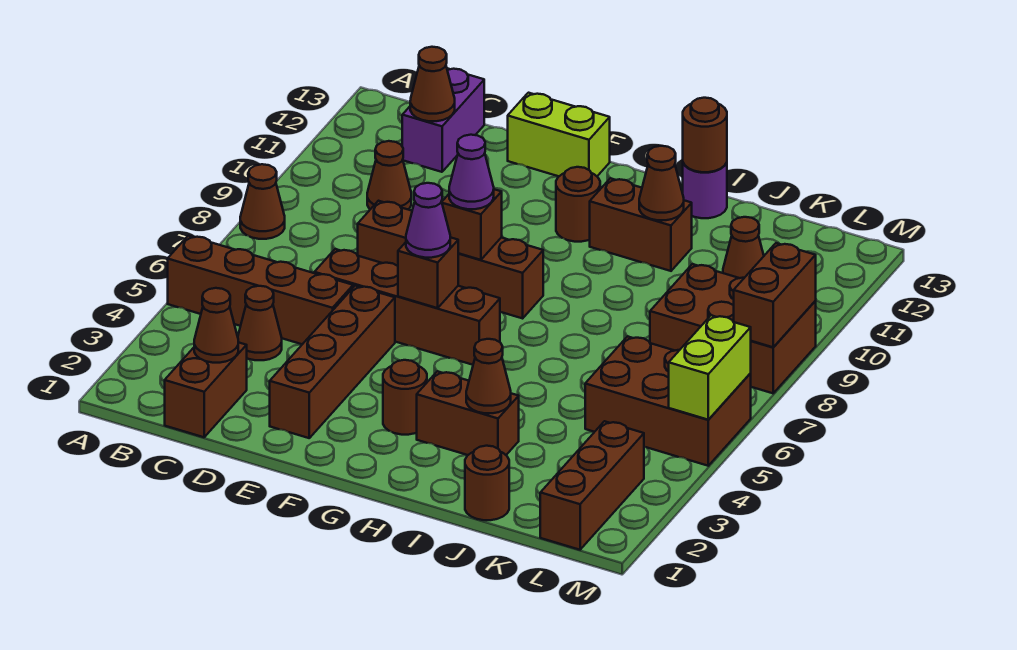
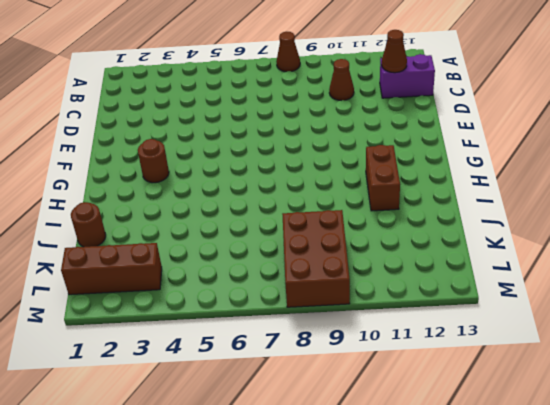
none -> brown 1x4 brick [168,236,353,344]
none -> brown 1x2 brick [165,342,247,437]
none -> brown 1x1 cone [238,286,282,360]
none -> brown 1x4 brick [314,249,500,365]

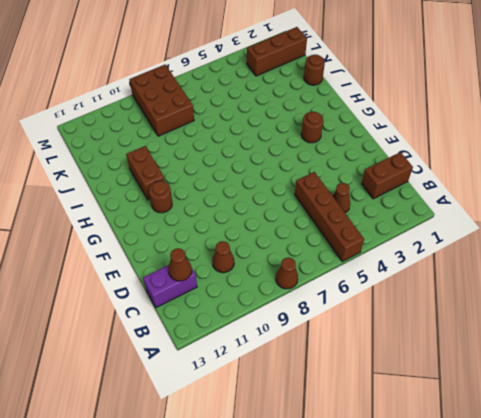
none -> brown 1x4 brick [314,249,500,365]
none -> brown 1x4 brick [358,201,543,318]
none -> brown 1x4 brick [270,286,395,438]
none -> lime 1x2 brick [508,93,610,176]

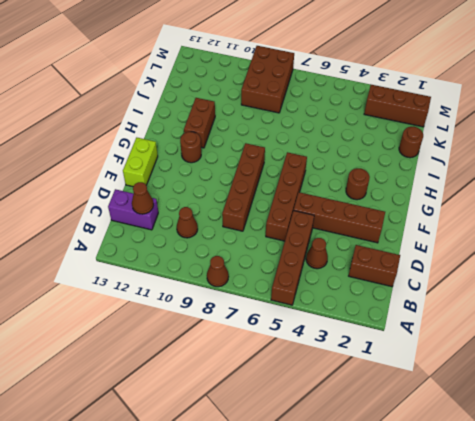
none -> brown 1x2 brick [417,371,519,455]
none -> purple 1x1 round brick [683,163,727,218]
none -> brown 2x3 brick [585,336,751,466]
none -> brown 1x1 cone [723,217,764,278]

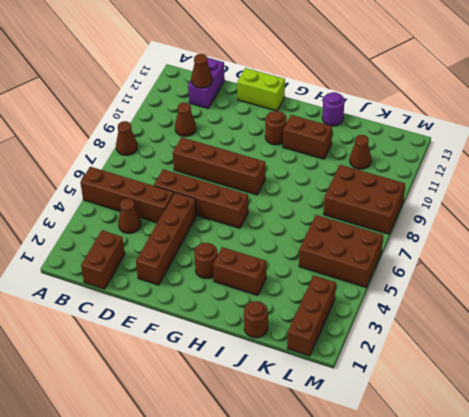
none -> brown 1x1 cone [194,288,238,363]
none -> brown 1x1 brick [398,237,458,308]
none -> brown 1x1 brick [442,189,502,260]
none -> brown 1x1 cone [466,339,511,413]

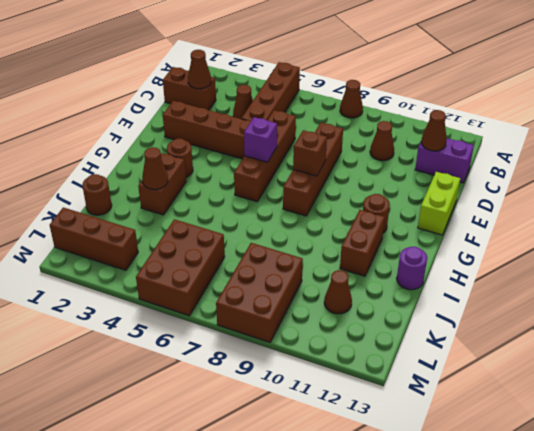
purple 1x1 brick [244,117,277,162] -> brown 1x1 brick [398,237,458,308]
none -> brown 1x1 cone [639,146,684,220]
none -> brown 1x1 round brick [683,98,727,172]
none -> lime 1x2 brick [669,315,751,420]
none -> brown 1x2 brick [734,243,816,347]

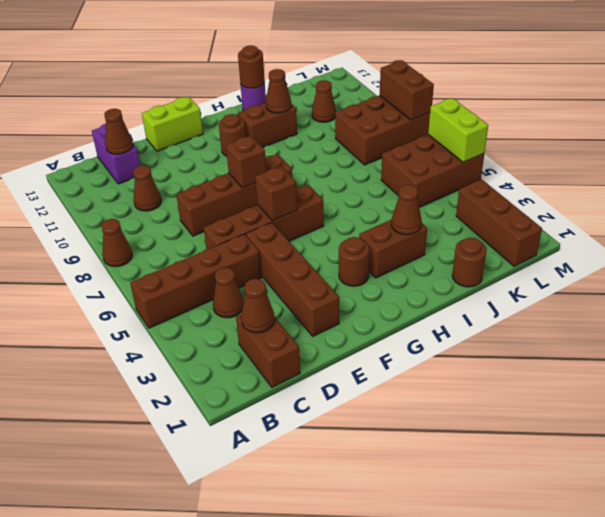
none -> purple 1x1 cone [406,183,450,258]
none -> purple 1x1 cone [449,135,494,209]

